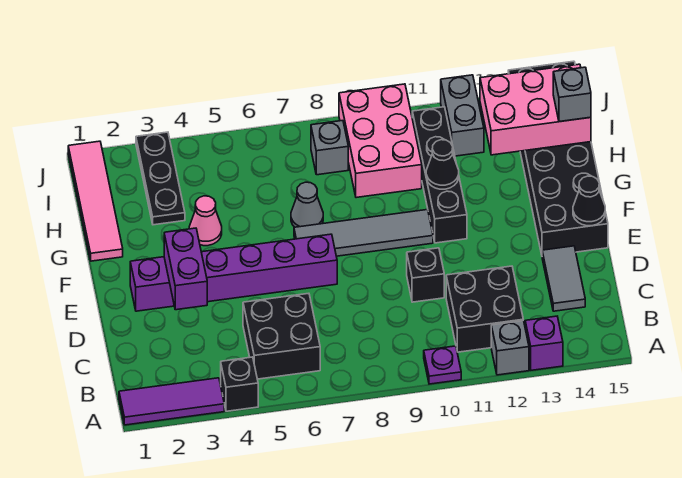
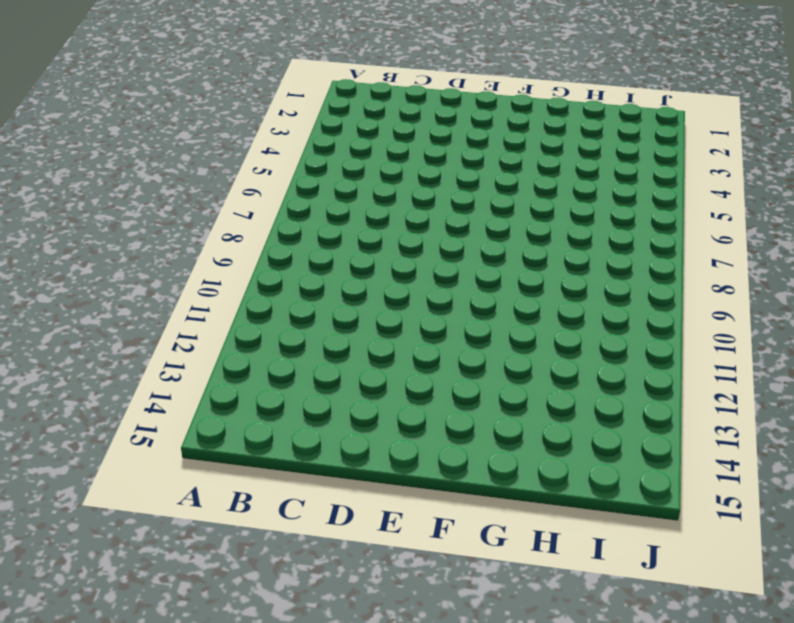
none -> purple 1x3 tile [119,378,224,425]
none -> black 1x1 brick [221,357,258,411]
none -> purple 1x1 plate [424,346,461,384]

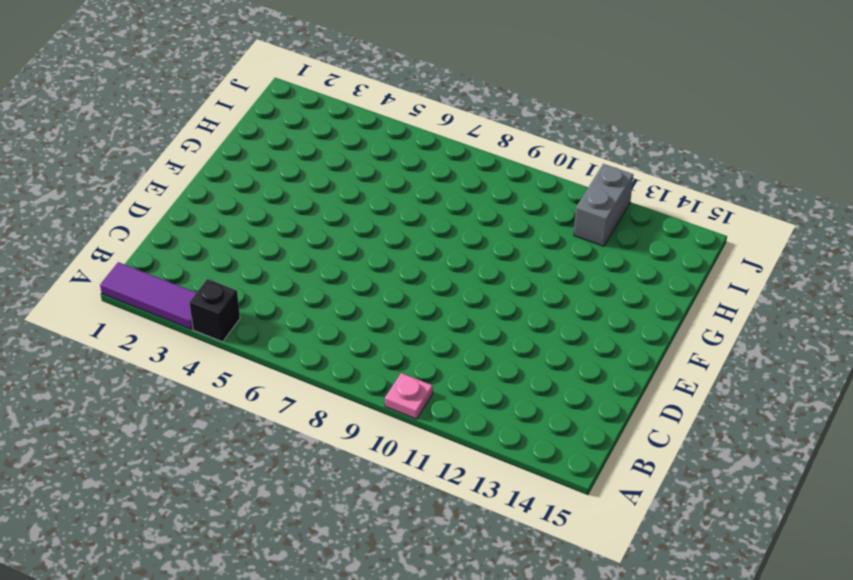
pink 1x1 plate [385,373,433,419] -> purple 1x1 plate [424,346,461,384]
none -> grey 1x1 brick [491,321,529,375]
none -> purple 1x1 brick [525,316,563,370]
none -> black 2x2 brick [243,293,320,379]

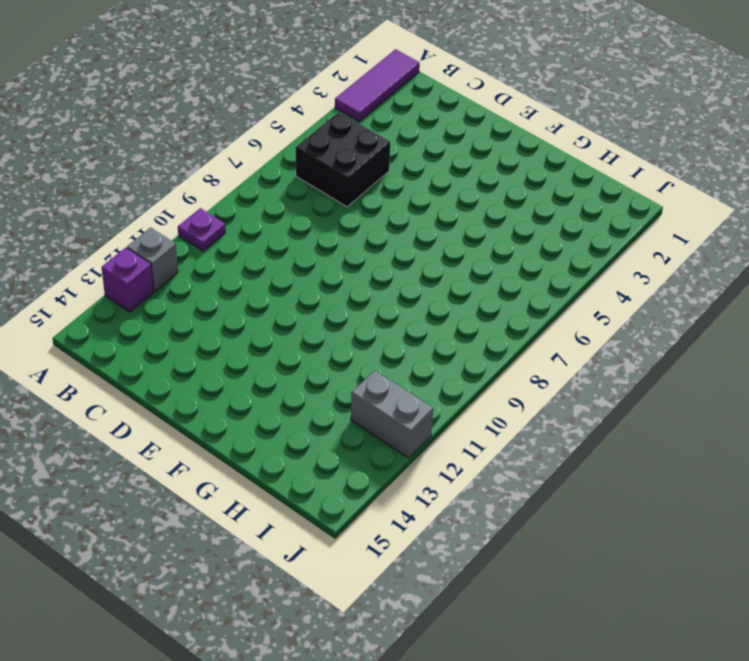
none -> black 1x1 brick [221,357,258,411]
none -> black 2x2 brick [446,266,523,352]
none -> grey 1x2 tile [542,246,585,311]

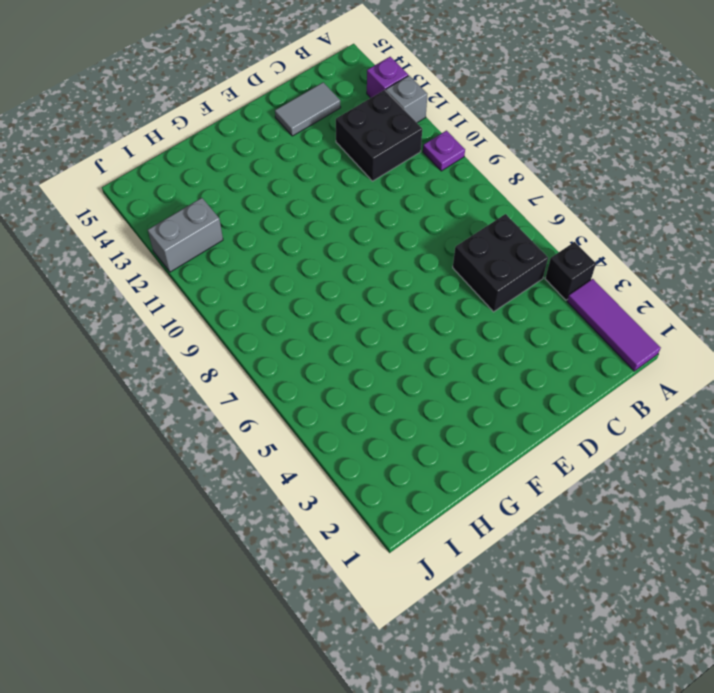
none -> black 1x1 brick [407,248,444,302]
none -> purple 1x6 brick [130,234,337,311]
none -> black 2x6 brick [508,61,608,255]

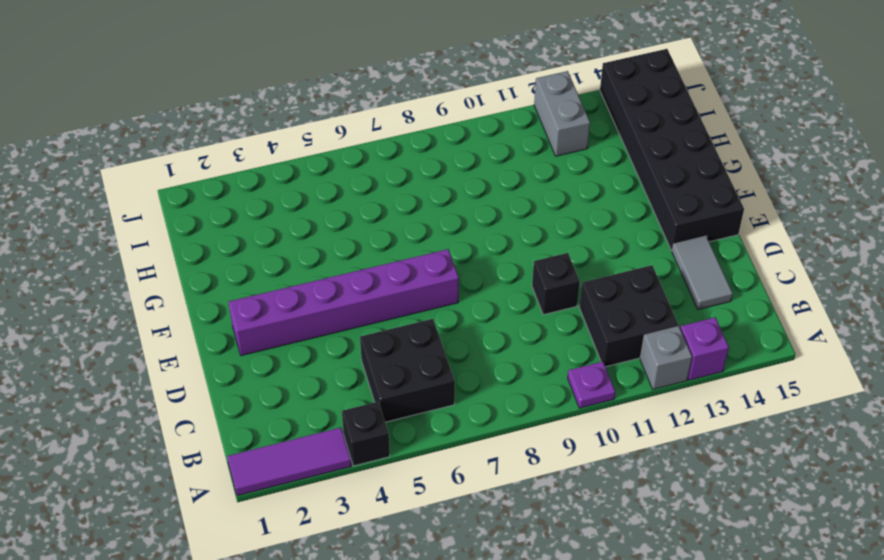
none -> grey 1x4 tile [294,210,433,256]
none -> black 1x4 brick [412,107,467,243]
none -> pink 1x4 tile [68,141,123,261]

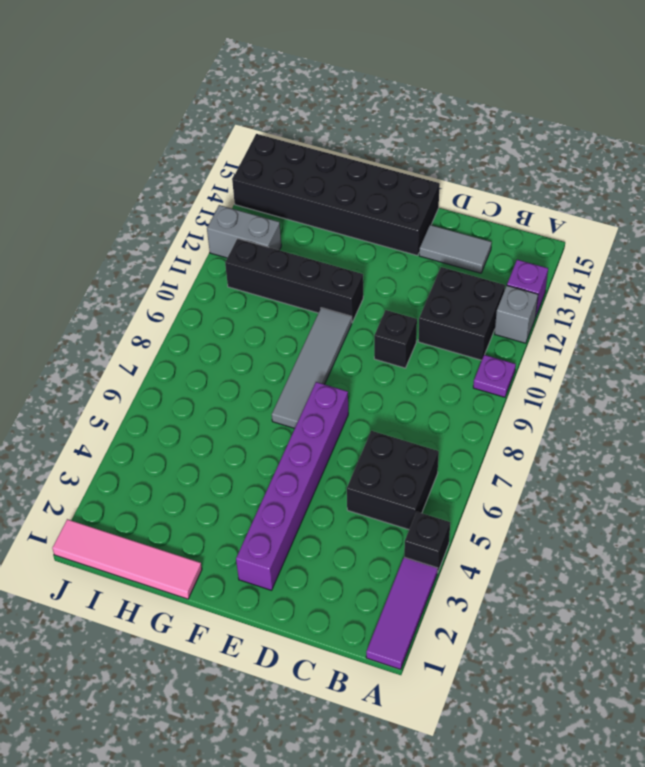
none -> pink 1x1 cone [189,196,222,246]
none -> grey 1x1 cone [291,182,323,227]
none -> black 1x3 plate [136,132,185,225]

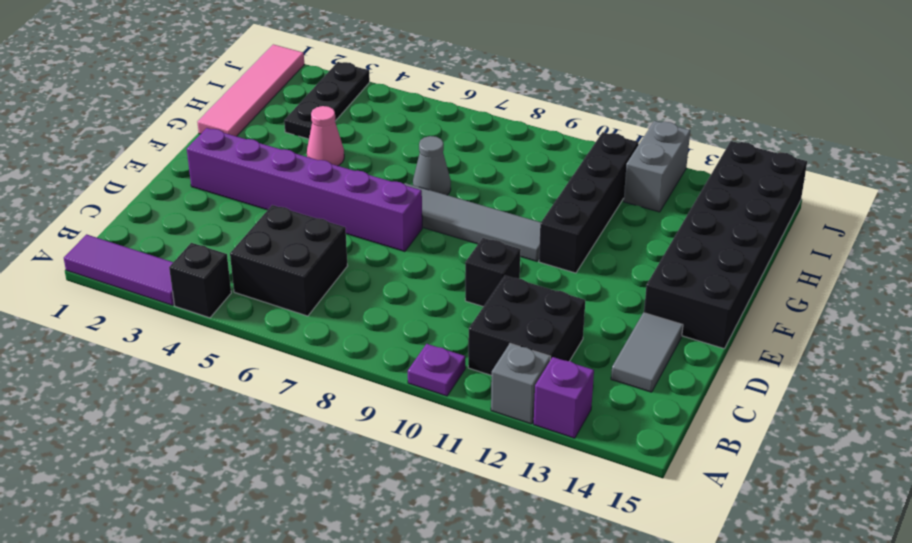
none -> pink 2x3 brick [339,84,422,198]
none -> grey 1x1 brick [311,121,348,175]
none -> purple 1x2 brick [164,228,207,310]

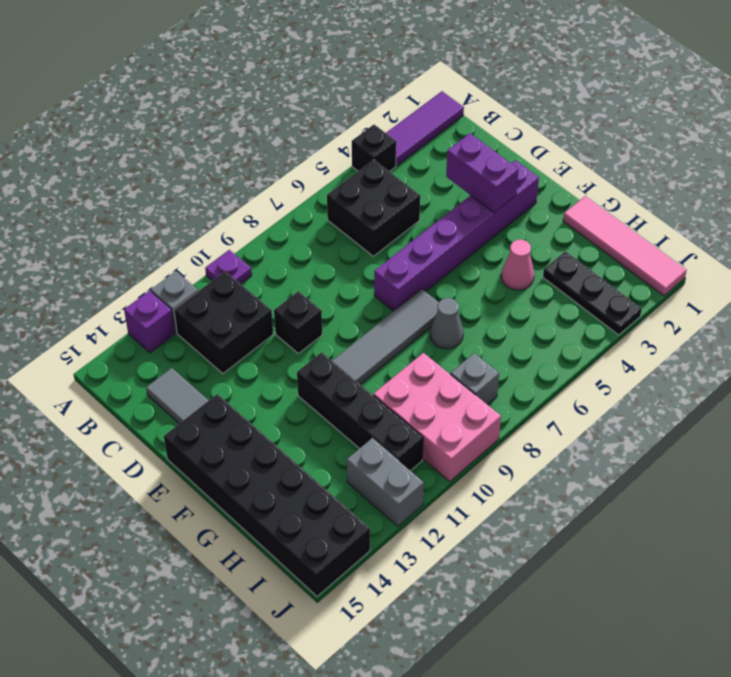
none -> black 1x1 cone [573,176,605,226]
none -> black 1x1 cone [426,140,459,189]
none -> pink 2x3 brick [480,64,591,155]

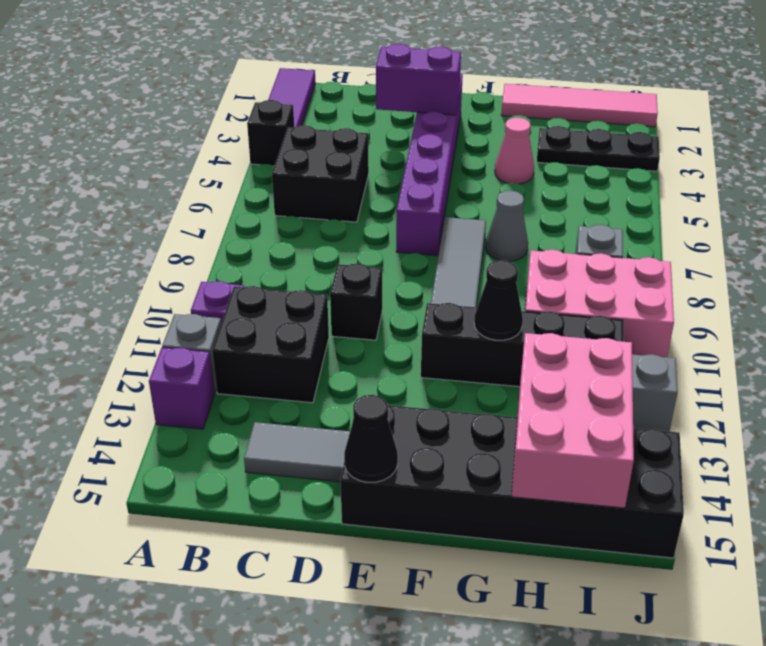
none -> grey 1x1 brick [553,67,591,122]

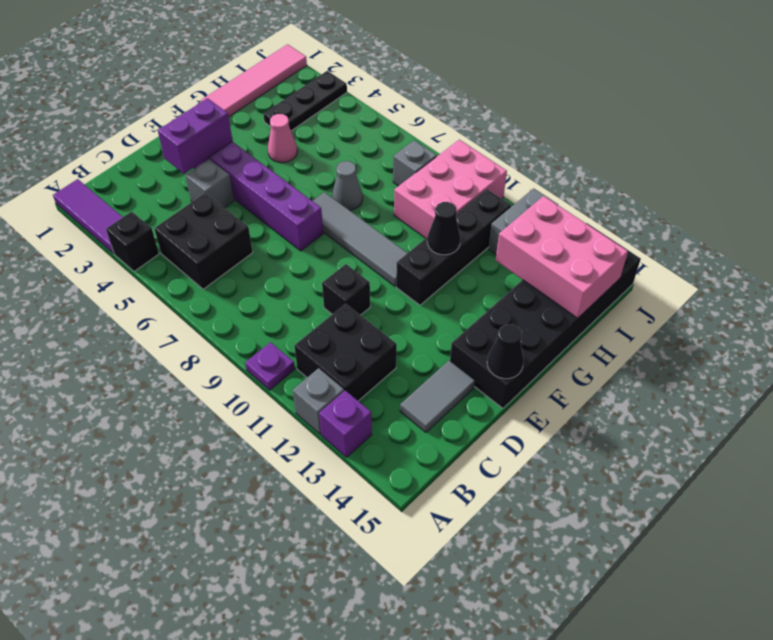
grey 1x1 brick [185,159,234,208] -> grey 1x1 brick moved to [553,67,591,122]

